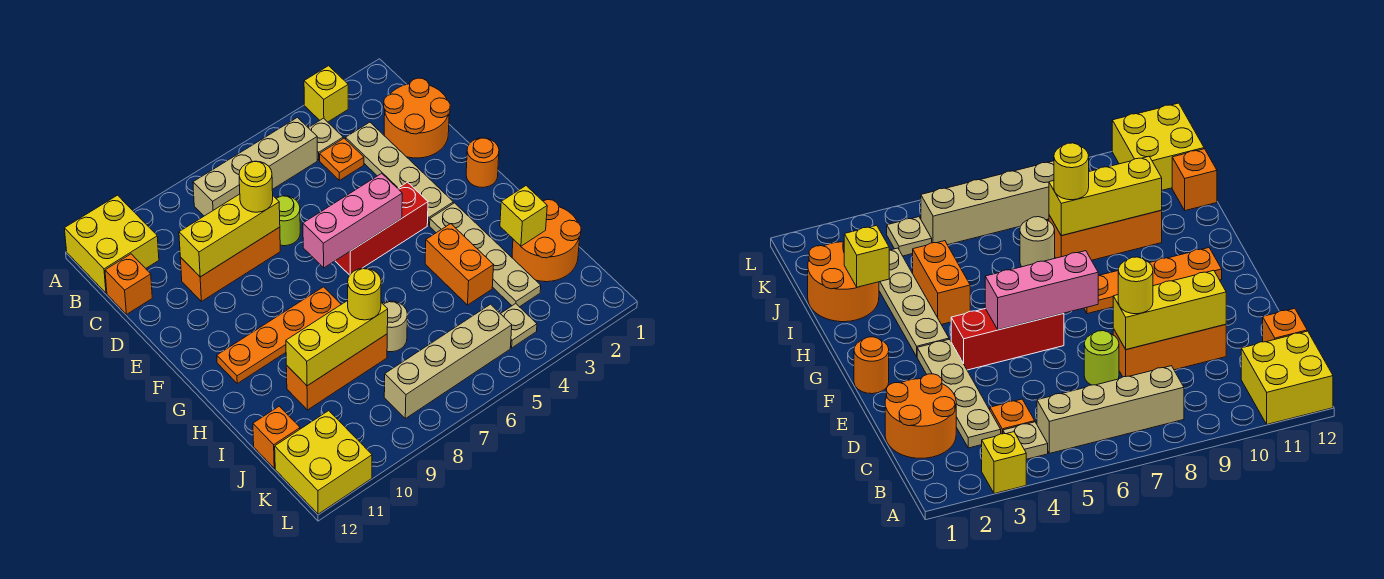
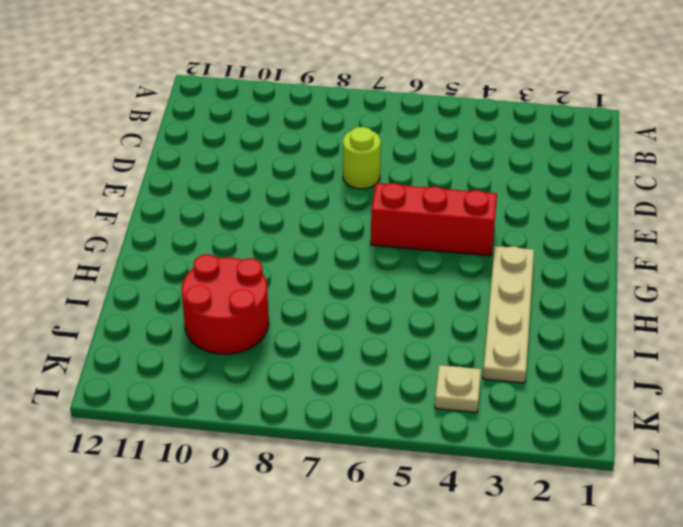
red 2x2 round brick [182,255,269,354] -> orange 1x3 brick [286,334,387,410]
none -> yellow 1x1 brick [304,66,348,122]
none -> yellow 2x2 brick [64,195,159,293]
none -> tan 1x1 plate [309,118,343,160]

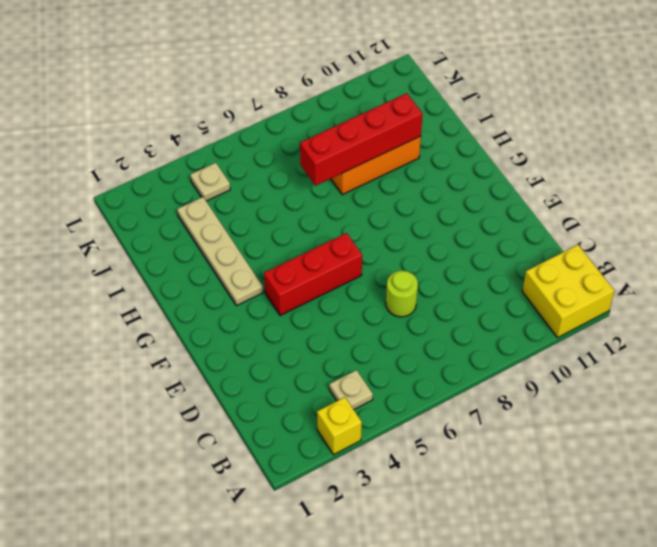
red 1x4 brick [300,93,423,186] -> yellow 1x3 brick [286,301,388,386]
none -> tan 1x4 brick [193,117,317,216]
none -> orange 2x2 round brick [384,78,450,158]
none -> tan 1x4 plate [346,122,453,225]

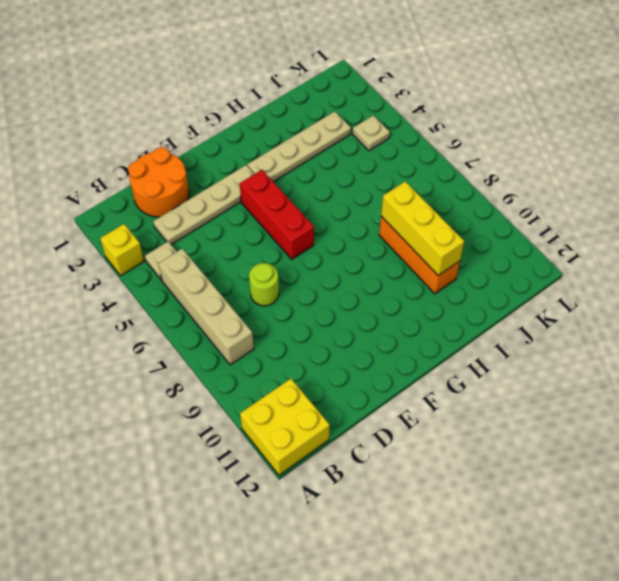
none -> orange 1x1 plate [320,138,364,180]
none -> orange 1x1 brick [105,254,152,314]
none -> orange 1x3 brick [180,227,280,301]

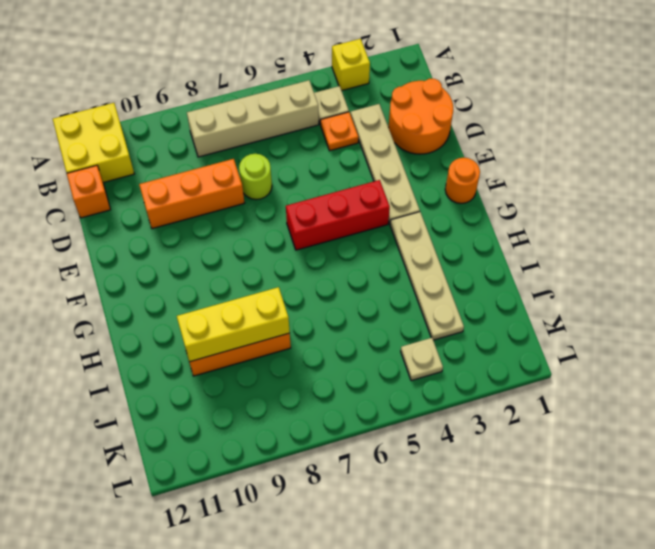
none -> orange 1x4 plate [217,287,341,383]
none -> orange 1x2 brick [425,224,494,305]
none -> orange 2x2 round brick [512,200,581,282]

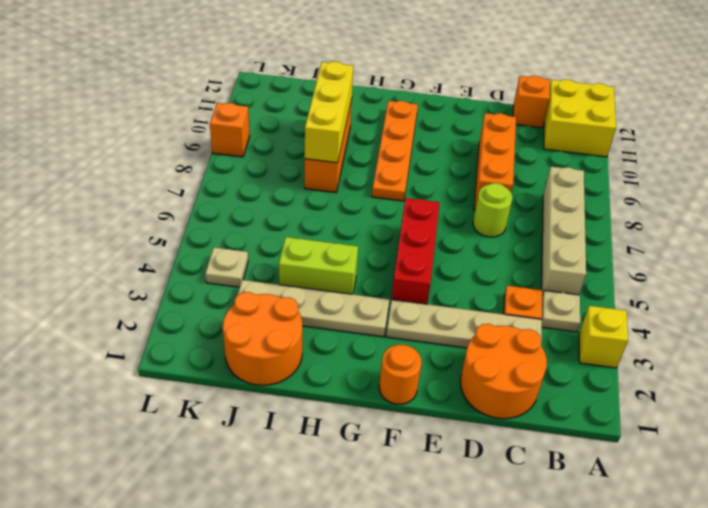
lime 1x2 brick [279,237,358,294] -> orange 1x2 brick [425,224,494,305]
orange 1x1 brick [210,103,250,157] -> orange 1x1 brick moved to [253,406,300,468]
none -> tan 1x1 round brick [382,301,407,352]
none -> tan 1x4 brick [384,304,512,419]
none -> yellow 2x2 brick [275,411,372,514]

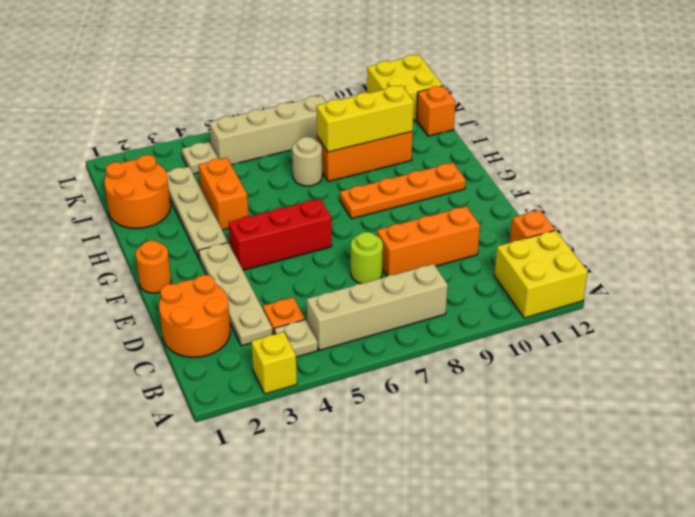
none -> yellow 1x3 brick [179,194,280,277]
none -> pink 1x3 brick [303,173,402,268]
none -> yellow 1x1 brick [500,186,547,246]

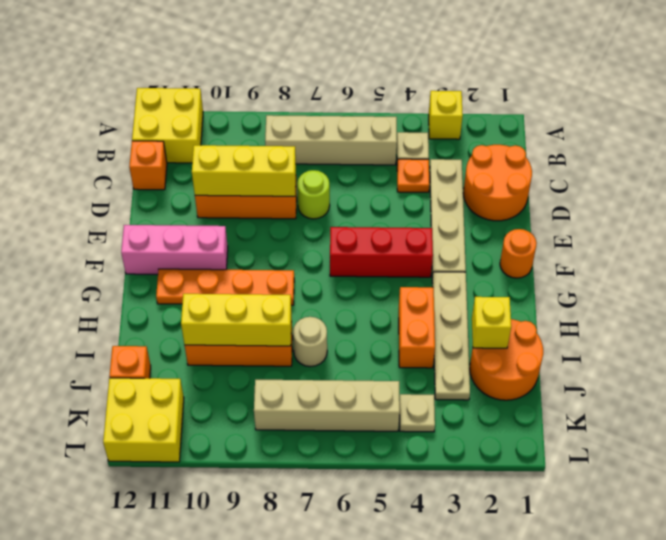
pink 1x3 brick [121,225,228,274] -> pink 1x3 brick moved to [303,173,402,268]
none -> yellow 1x1 round brick [239,161,273,212]
none -> yellow 1x1 round brick [348,268,381,320]

